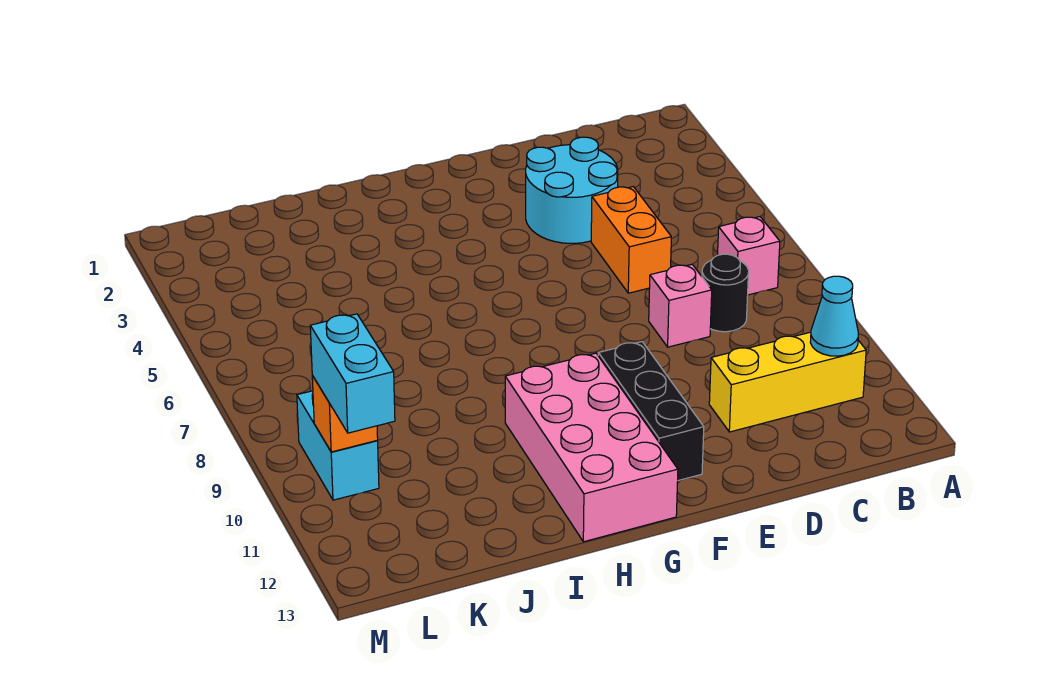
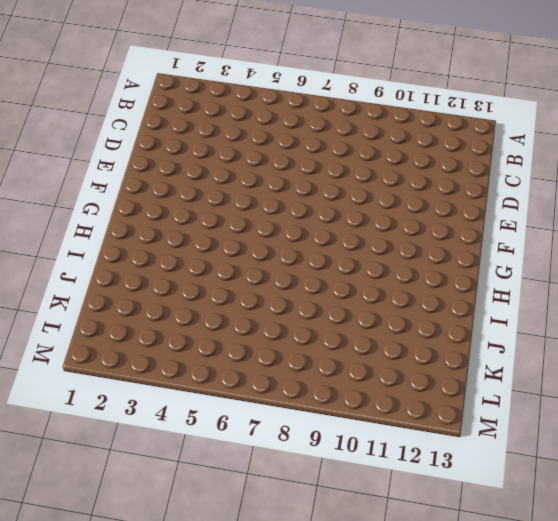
none -> pink 1x1 brick [718,217,780,295]
none -> yellow 1x3 brick [709,332,866,432]
none -> black 1x1 round brick [702,254,749,332]

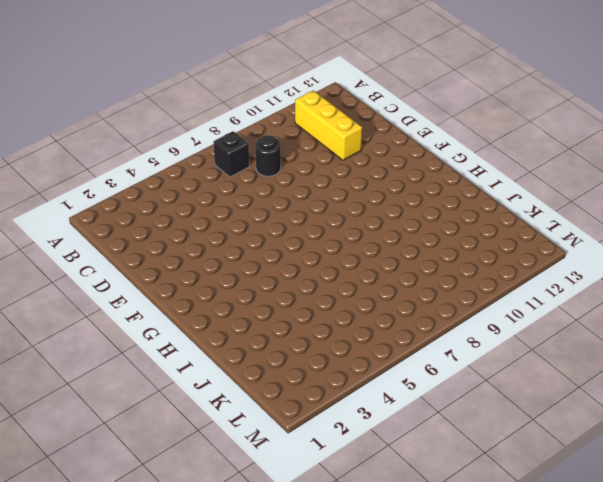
black 1x1 brick [214,131,249,177] -> pink 1x1 brick [718,217,780,295]
none -> cyan 2x2 round brick [526,137,618,243]
none -> orange 1x2 brick [591,187,671,293]
none -> pink 1x1 brick [649,264,712,347]

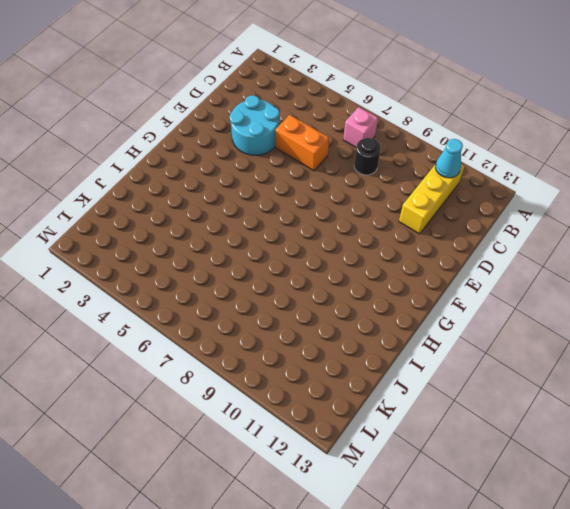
none -> pink 1x1 brick [649,264,712,347]
none -> black 1x3 brick [598,342,704,481]
none -> pink 2x4 brick [505,353,678,542]

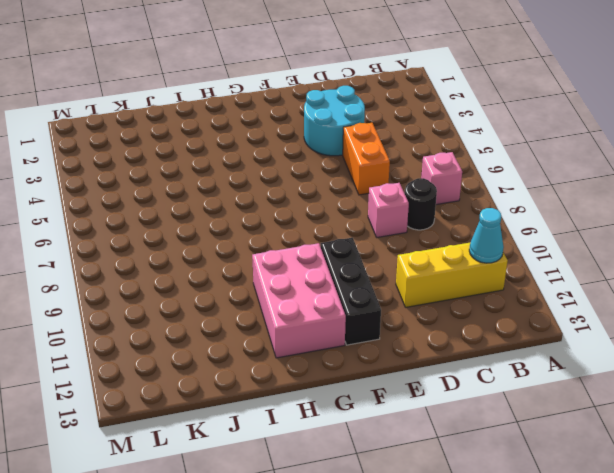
pink 2x3 brick [252,243,346,358] -> pink 2x4 brick [505,353,678,542]
none -> cyan 1x2 brick [297,391,379,500]
none -> orange 1x1 brick [312,376,378,452]
none -> cyan 1x2 brick [310,314,395,433]

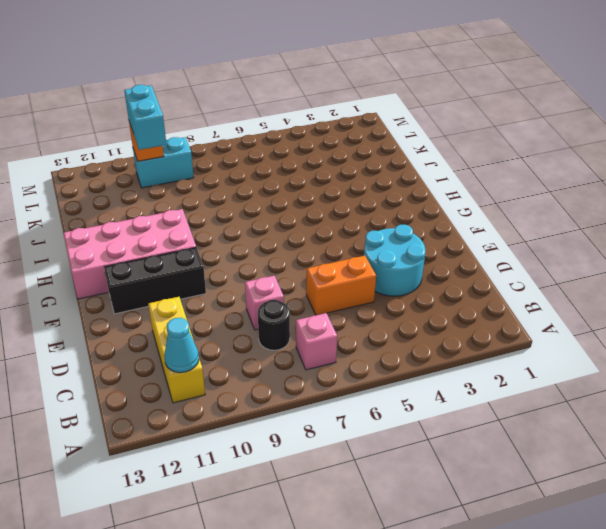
cyan 1x2 brick [124,85,166,150] -> cyan 1x2 brick turned to [310,314,395,433]

